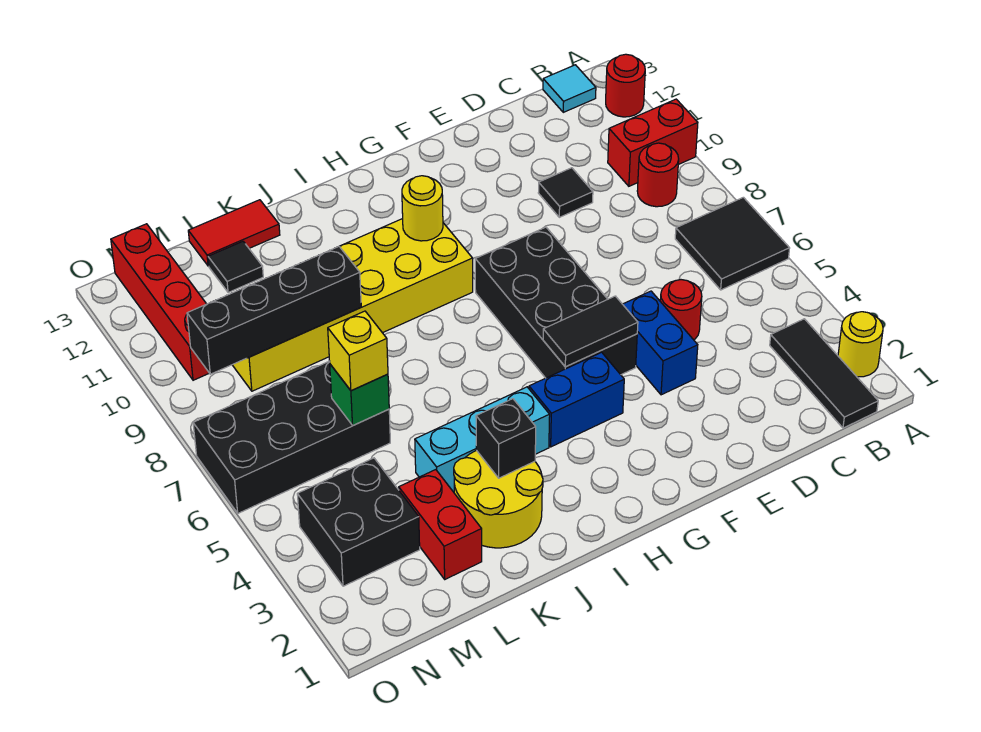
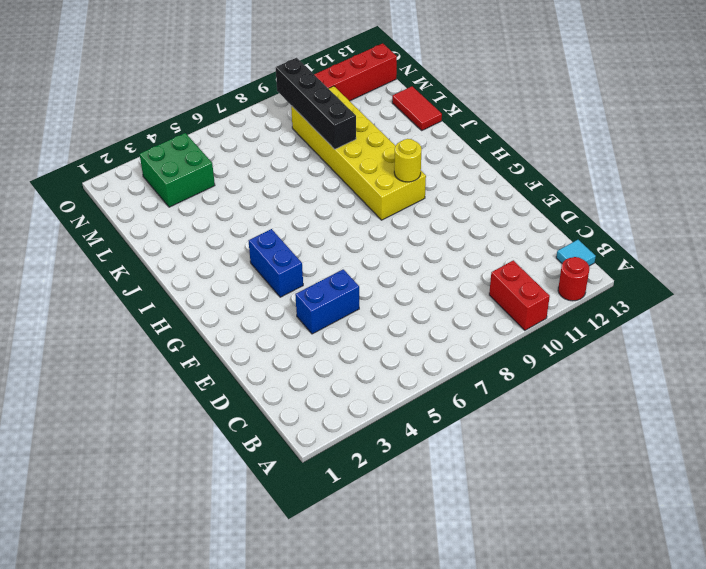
green 2x2 brick [140,133,215,207] -> black 2x2 brick [297,458,420,586]
none -> yellow 1x1 round brick [838,312,883,377]
none -> black 2x2 tile [675,197,790,290]
none -> black 1x3 tile [770,319,878,428]

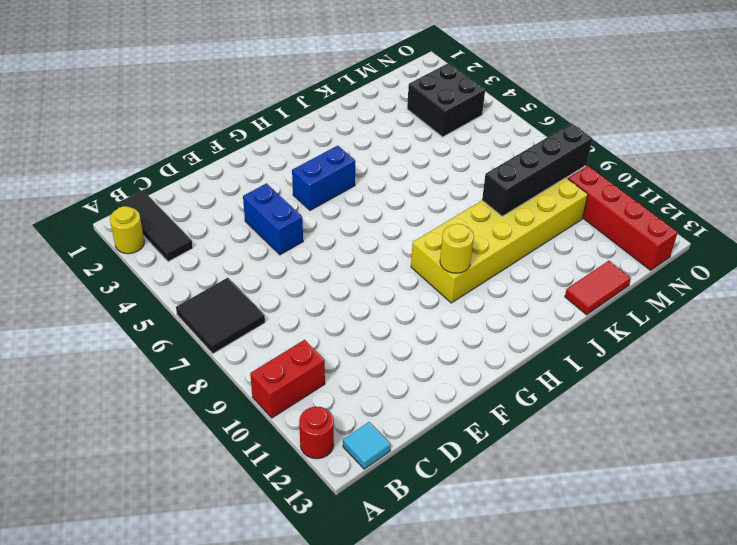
none -> red 1x1 round brick [637,143,679,207]
none -> red 1x1 round brick [660,280,702,340]
none -> black 1x1 tile [538,168,593,217]

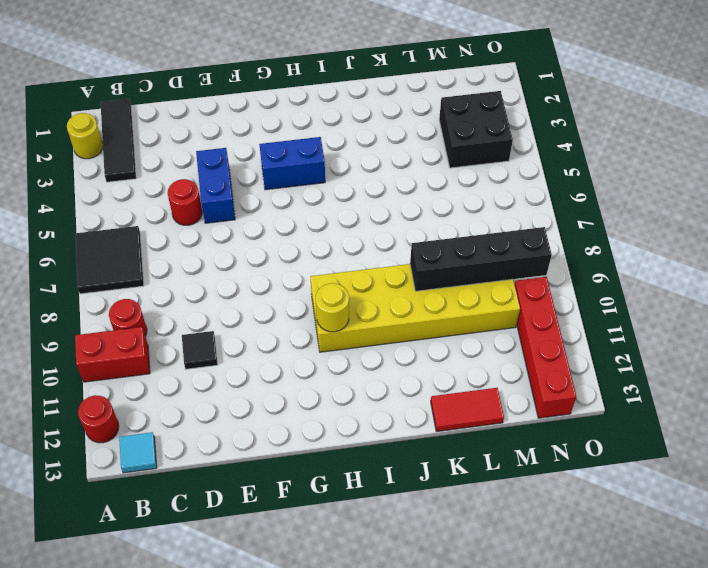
none -> black 2x4 brick [475,227,637,378]
none -> cyan 1x3 brick [415,387,550,492]
none -> yellow 2x2 round brick [454,450,543,548]

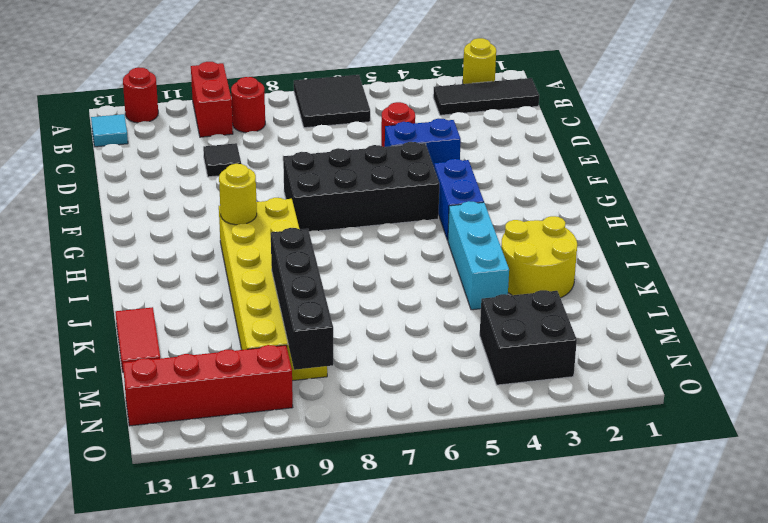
none -> red 1x2 brick [399,470,482,579]
none -> black 2x4 brick [193,361,390,513]
none -> black 1x1 tile [208,242,263,293]

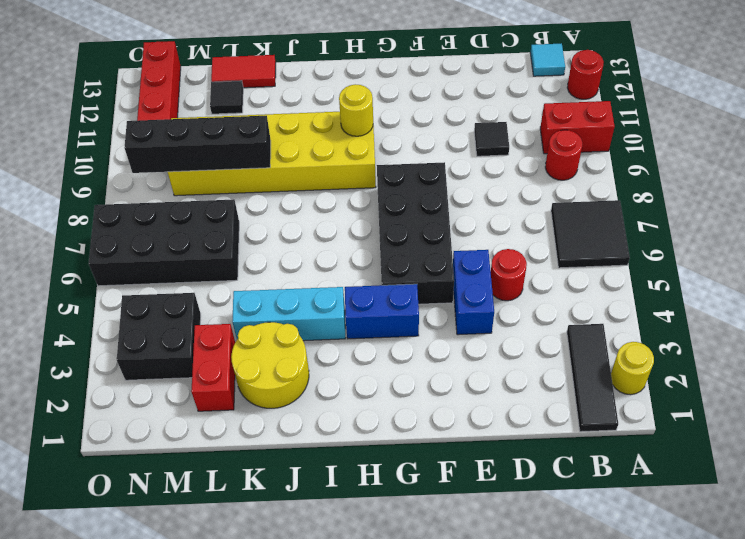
none -> black 1x2 tile [543,296,638,367]
none -> black 1x1 brick [476,399,536,478]
none -> green 1x1 brick [330,364,389,425]

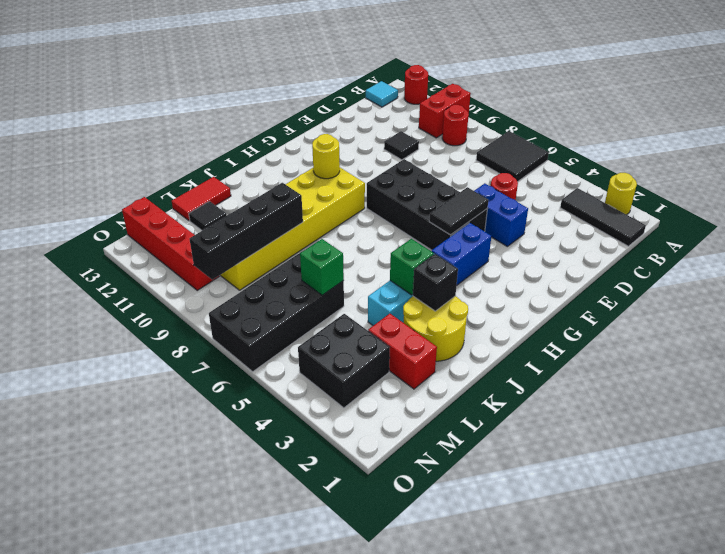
green 1x1 brick [390,239,434,295] -> none
none -> yellow 1x1 brick [328,311,388,391]

